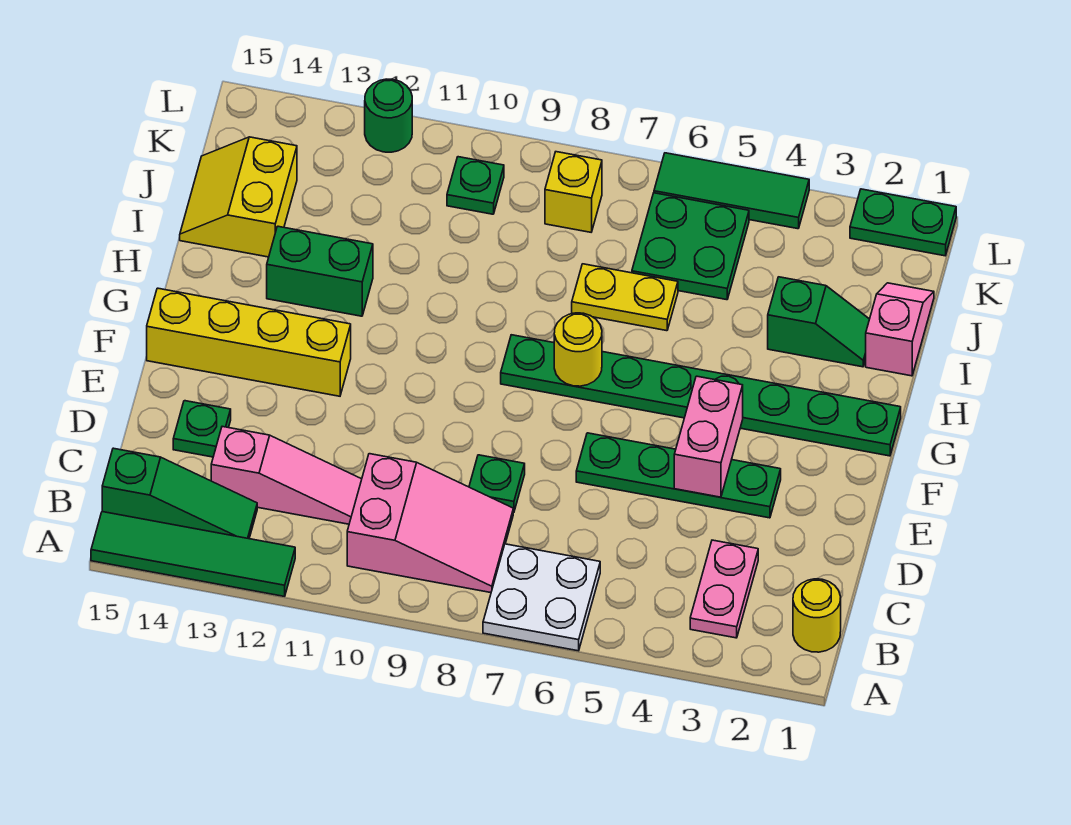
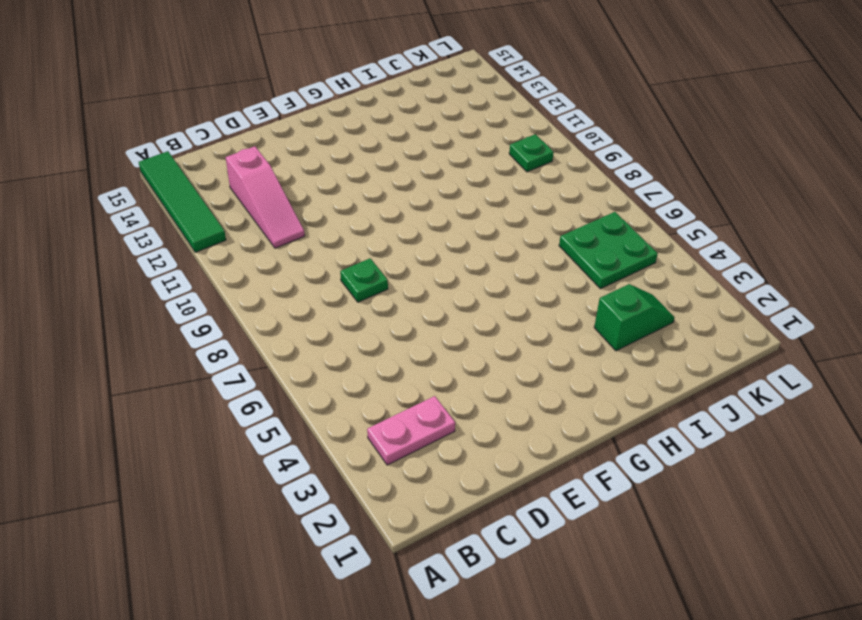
green 1x2 slope [594,284,675,351] -> green 1x2 slope turned to [768,277,869,367]
none -> white 2x2 plate [483,544,600,651]
none -> yellow 1x1 round brick [793,579,841,652]
none -> pink 2x3 slope [347,454,513,593]

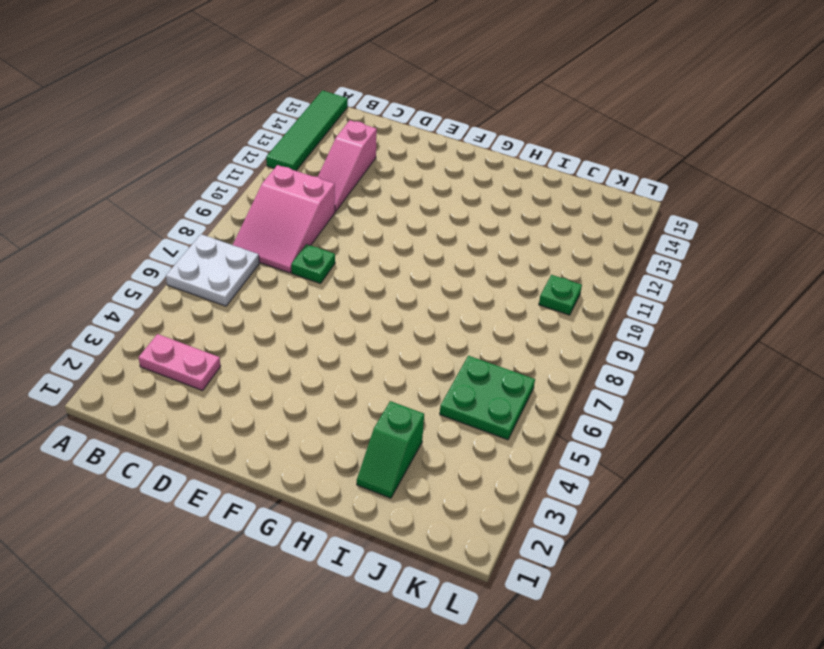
none -> yellow 1x1 round brick [793,579,841,652]
none -> green 1x3 slope [102,448,257,539]
none -> green 1x1 plate [173,401,231,457]

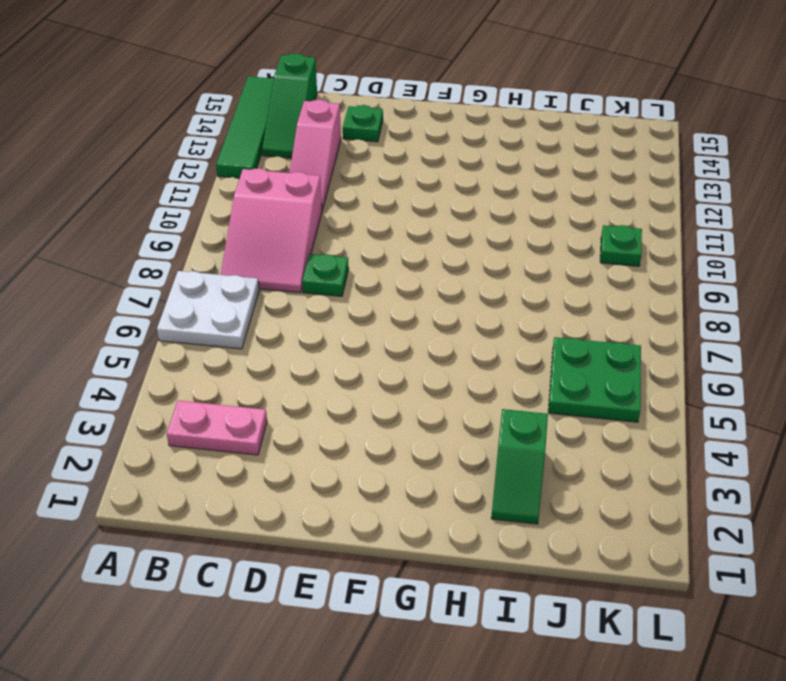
none -> yellow 1x1 round brick [793,579,841,652]
none -> green 1x4 plate [576,433,781,518]
none -> yellow 1x4 brick [147,288,351,396]

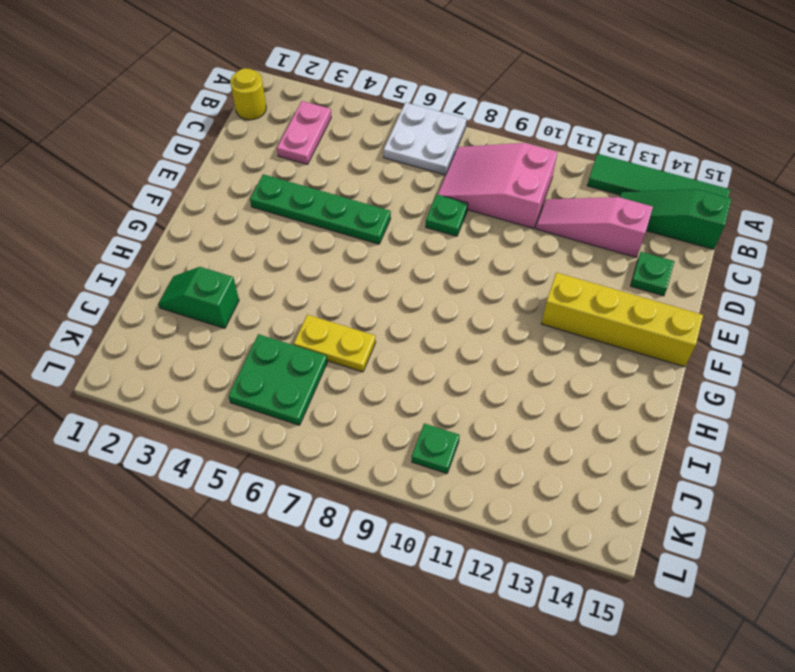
none -> green 1x8 plate [501,335,901,456]
none -> green 1x2 brick [267,226,373,316]
none -> pink 1x2 slope [866,283,934,376]

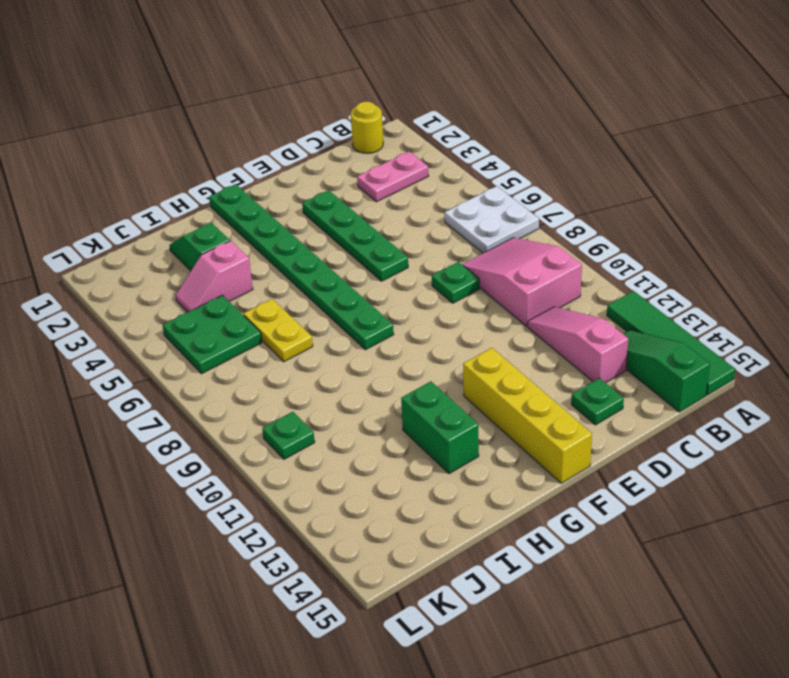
pink 1x2 slope [176,241,253,312] -> pink 1x2 slope moved to [866,283,934,376]
none -> yellow 2x2 slope [180,137,297,257]
none -> yellow 1x1 brick [545,152,602,232]
none -> green 1x2 plate [850,189,956,256]

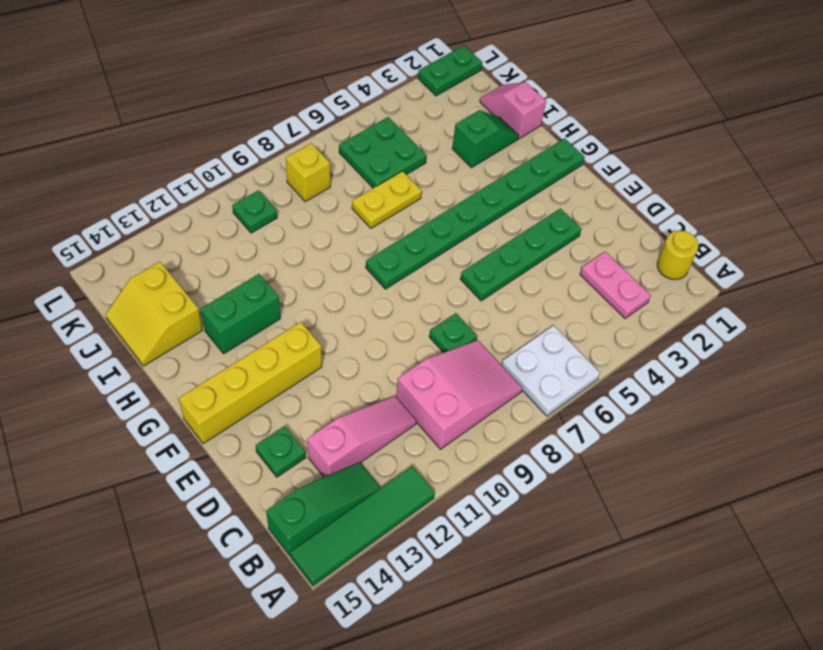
none -> green 1x3 tile [654,153,809,229]
none -> green 1x1 round brick [365,79,412,152]
none -> pink 1x2 brick [674,376,743,497]

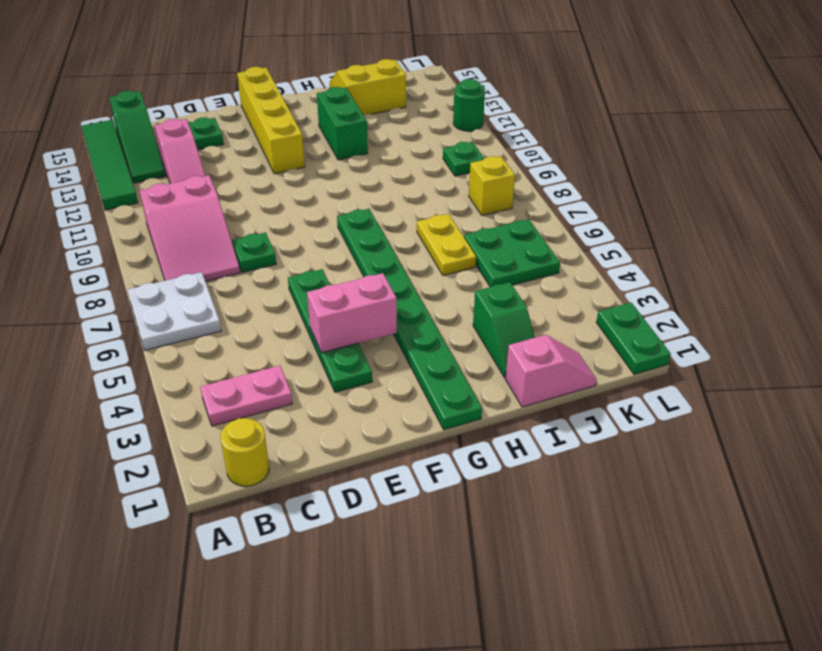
none -> green 1x3 tile [654,153,809,229]
none -> yellow 1x1 round brick [554,313,602,386]

